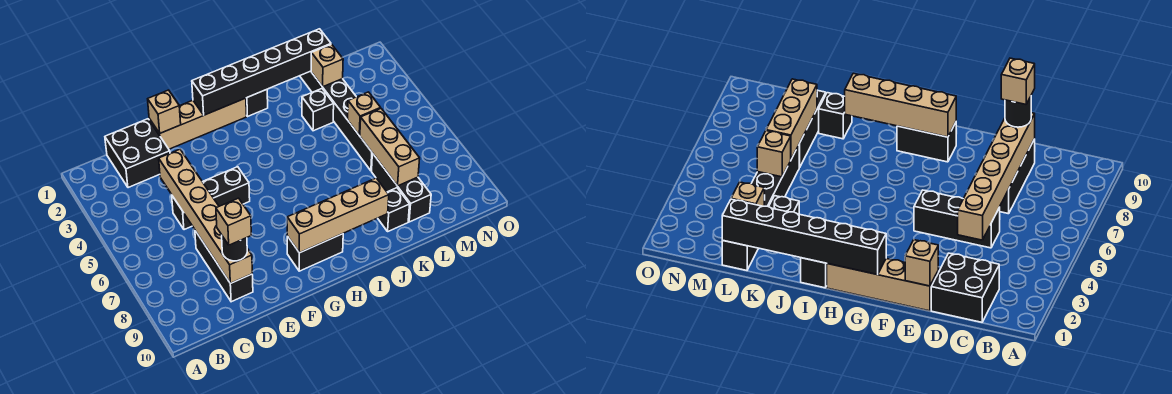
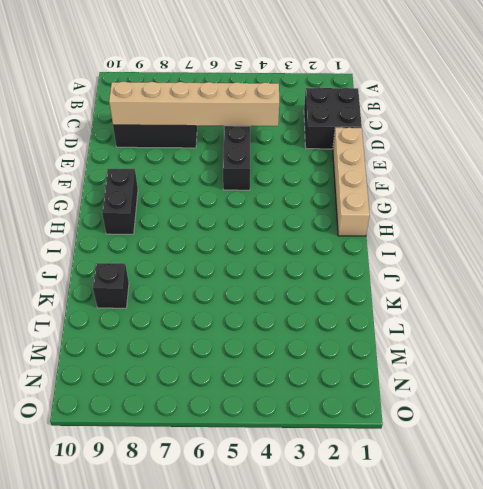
none -> black 1x1 brick [246,90,268,117]
none -> black 1x1 brick [302,89,334,131]
none -> black 1x6 brick [300,71,372,171]

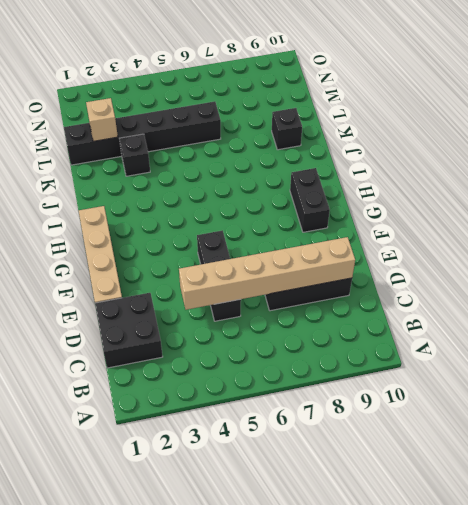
none -> black 1x1 brick [246,90,268,117]
none -> black 1x3 brick [372,153,431,222]
none -> tan 1x1 brick [148,90,181,133]

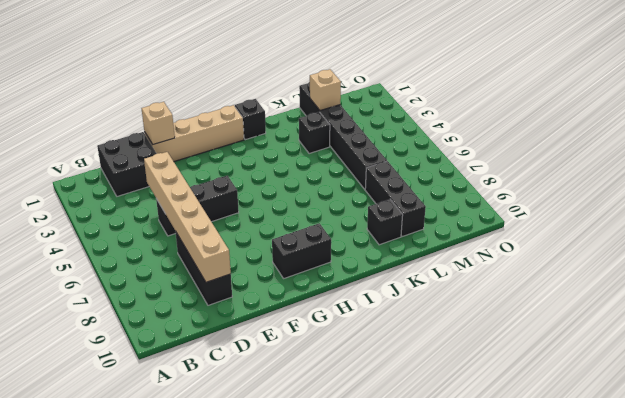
none -> black 1x6 brick [192,29,331,115]
none -> tan 1x4 brick [287,178,389,253]
none -> tan 1x1 brick [347,92,381,135]

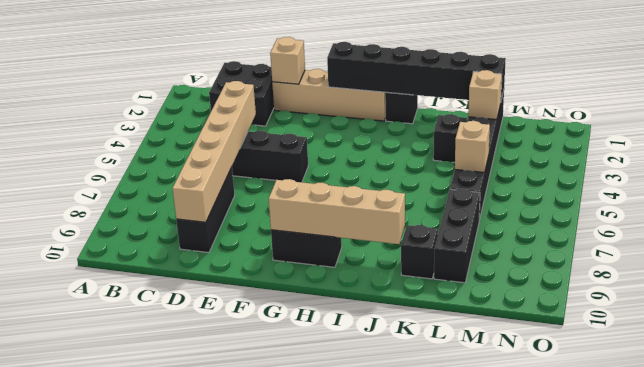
none -> tan 1x3 brick [360,109,420,186]
none -> black 1x1 round brick [222,236,247,261]
none -> tan 1x1 brick [216,198,251,245]

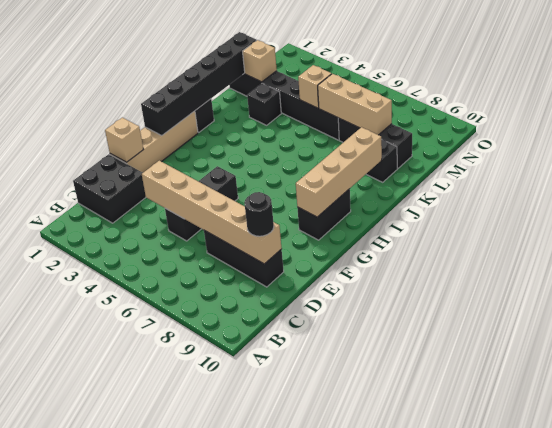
none -> tan 1x1 brick [216,198,251,245]

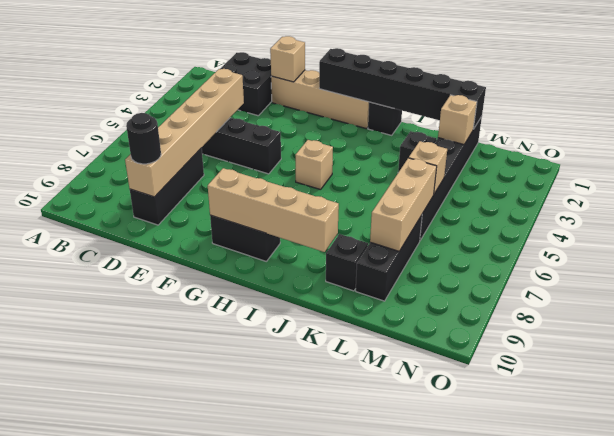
tan 1x1 brick [295,140,333,190] -> tan 1x1 brick moved to [216,198,251,245]

